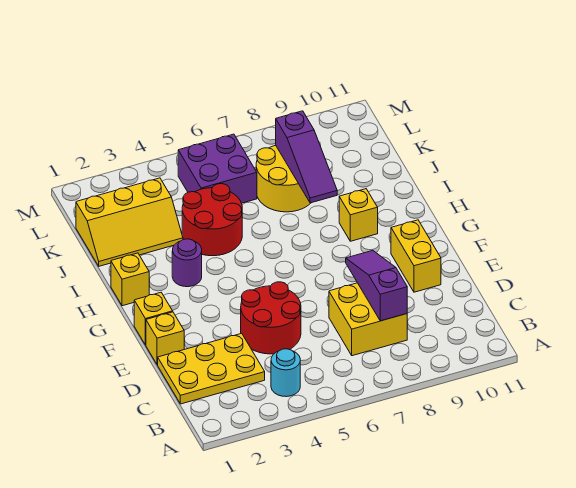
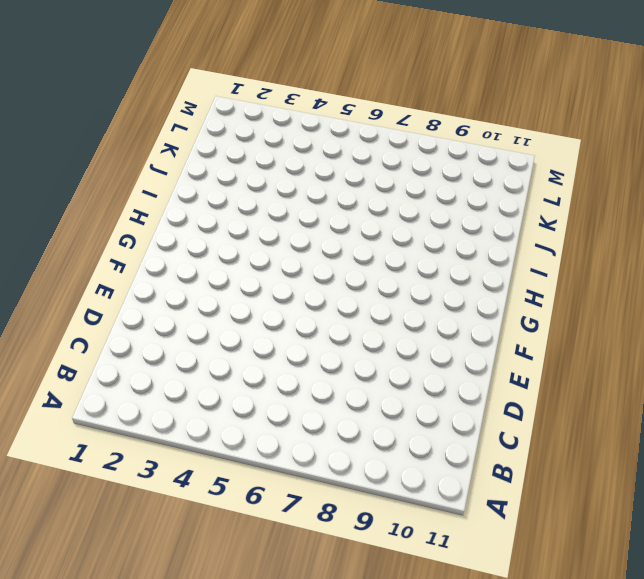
none -> cyan 1x1 round brick [271,349,300,397]
none -> yellow 2x3 plate [158,333,265,404]
none -> yellow 2x2 brick [329,283,407,356]

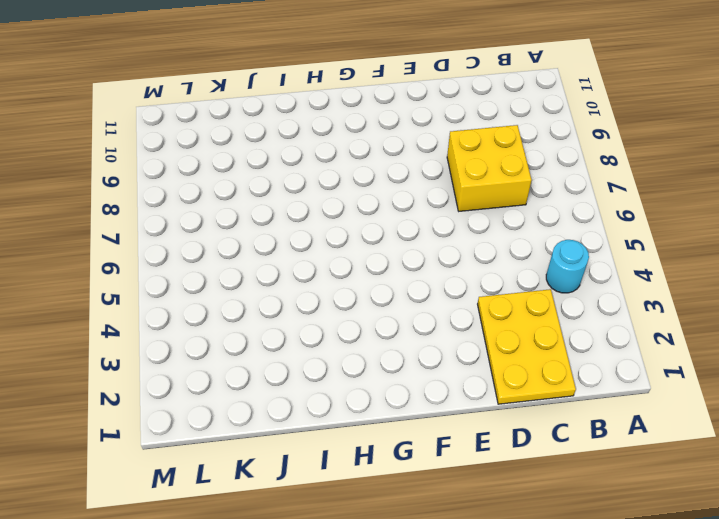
none -> red 2x2 round brick [241,282,301,354]
none -> yellow 1x1 brick [146,312,184,365]
none -> yellow 1x2 brick [391,220,441,292]

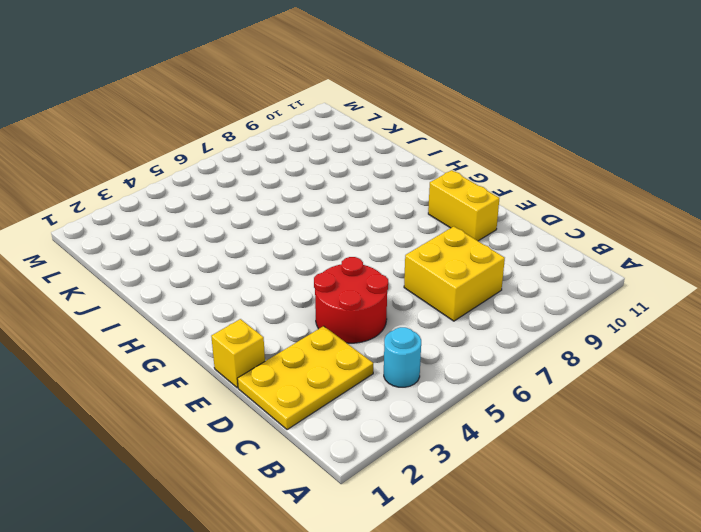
none -> yellow 1x1 brick [134,293,173,345]
none -> yellow 1x1 brick [111,253,149,306]
none -> purple 1x1 round brick [172,239,202,287]

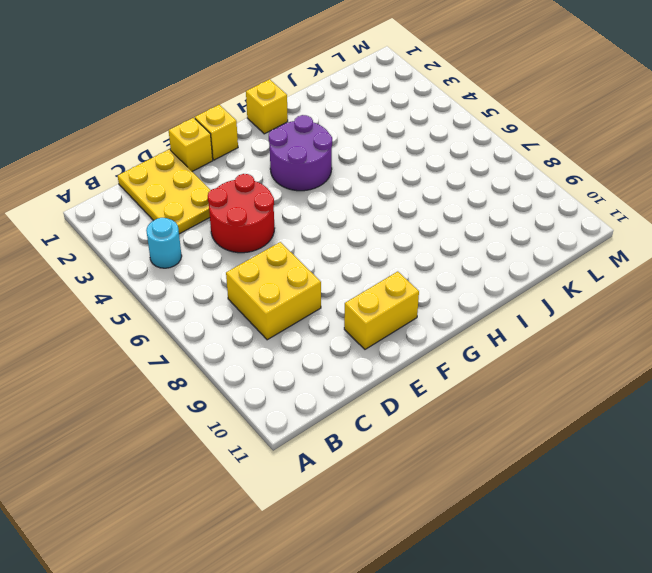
purple 2x2 round brick [269,115,332,191] -> purple 1x1 round brick [172,239,202,287]
none -> yellow 1x1 brick [339,189,378,241]
none -> red 2x2 round brick [182,184,242,256]
none -> yellow 2x3 slope [76,178,183,266]

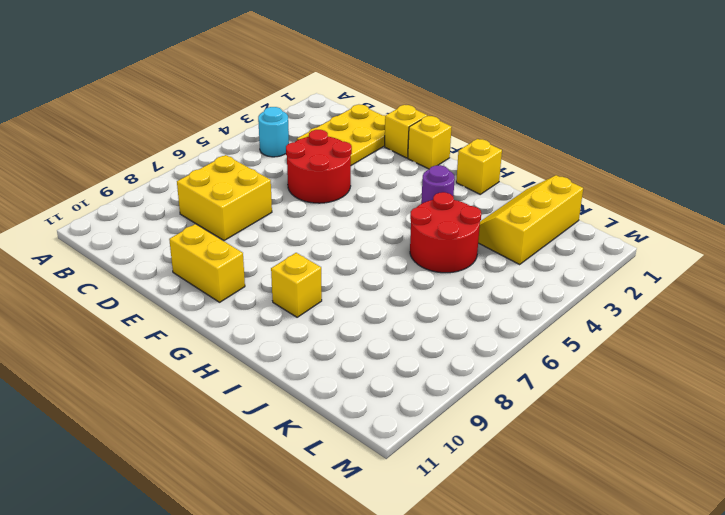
none -> yellow 2x2 round brick [256,145,311,212]
none -> purple 2x2 brick [178,134,257,203]
none -> purple 1x3 slope [346,250,407,321]

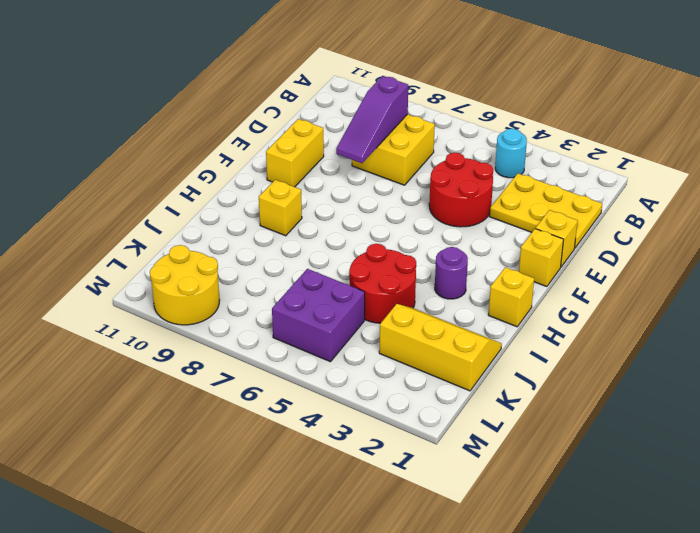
yellow 2x2 round brick [150,245,219,325] -> yellow 2x2 round brick moved to [256,145,311,212]
none -> purple 1x3 slope [276,111,337,203]

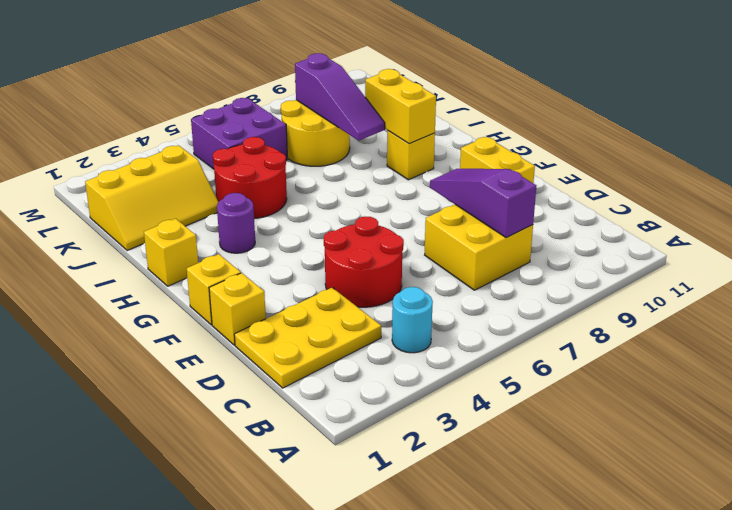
yellow 1x2 brick [365,69,436,144] -> none

